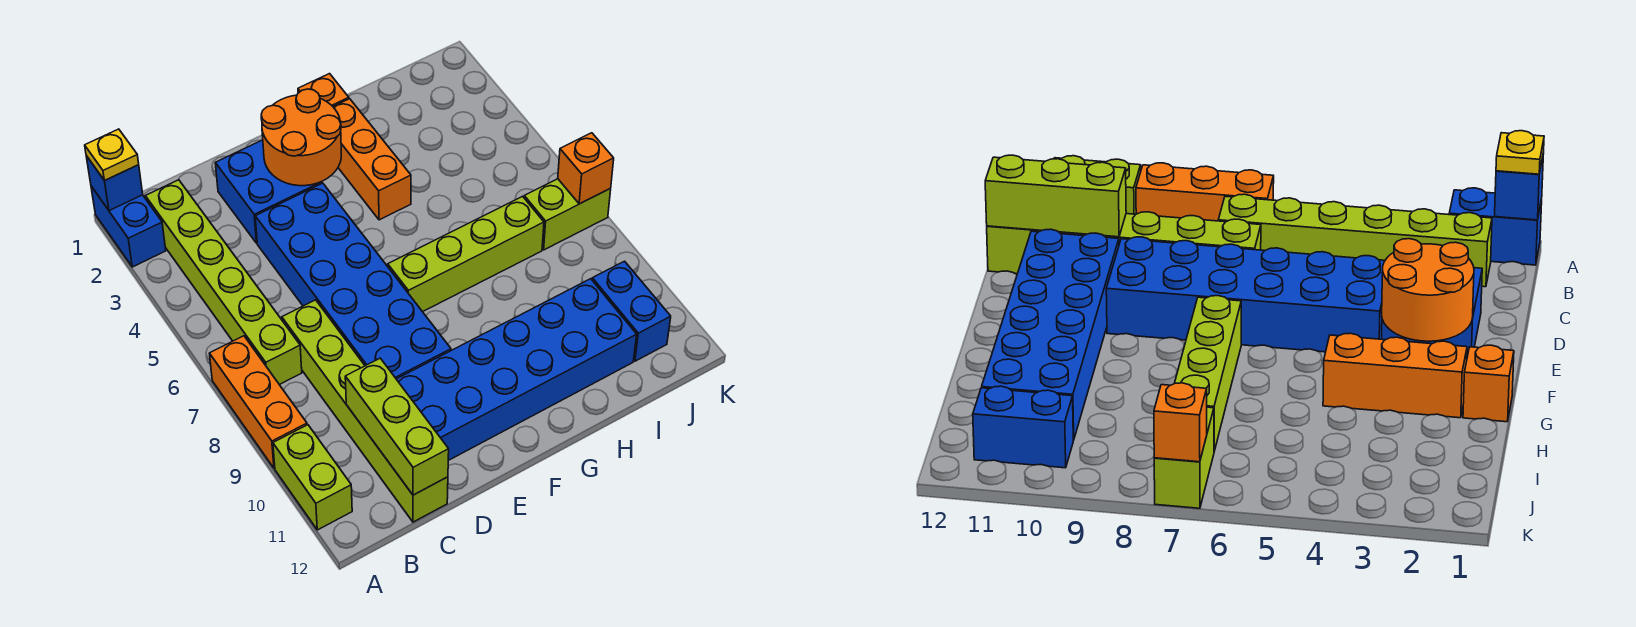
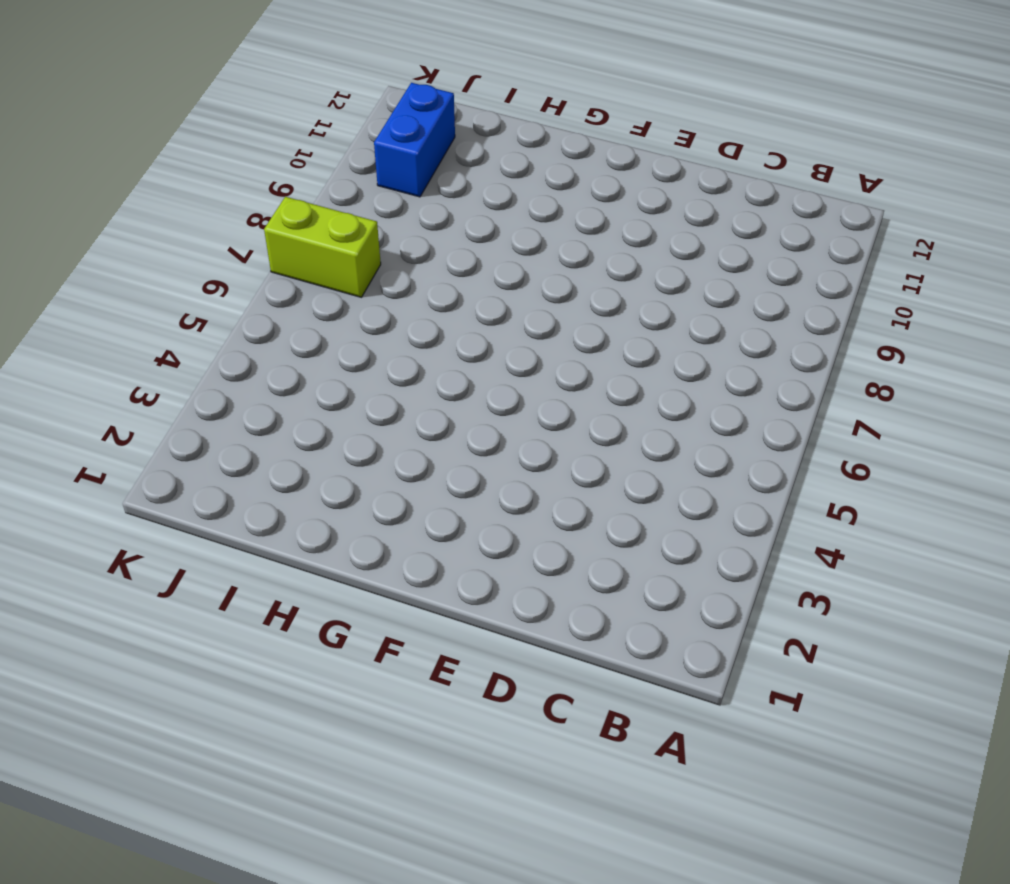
none -> blue 1x2 brick [91,186,166,267]
none -> orange 1x3 brick [209,336,307,468]
none -> lime 1x2 brick [273,425,352,530]

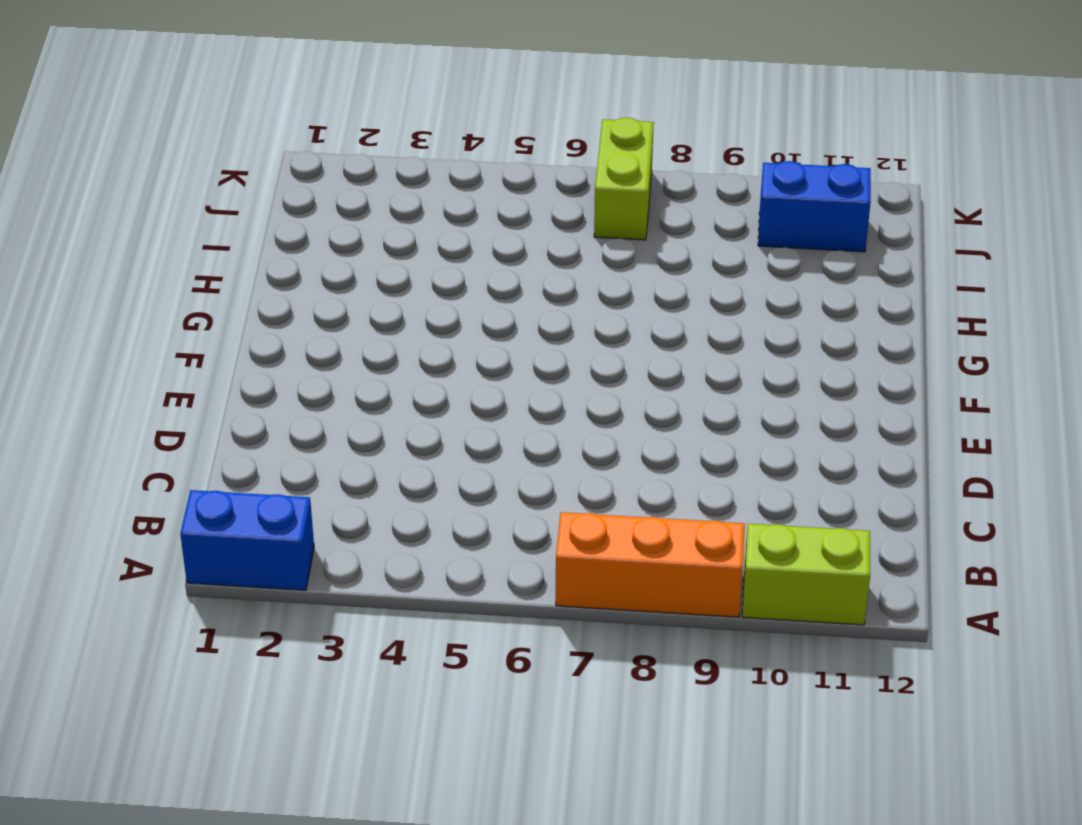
none -> lime 1x6 brick [146,180,302,385]
none -> lime 1x6 brick [282,300,448,522]
none -> blue 2x2 brick [215,140,322,243]

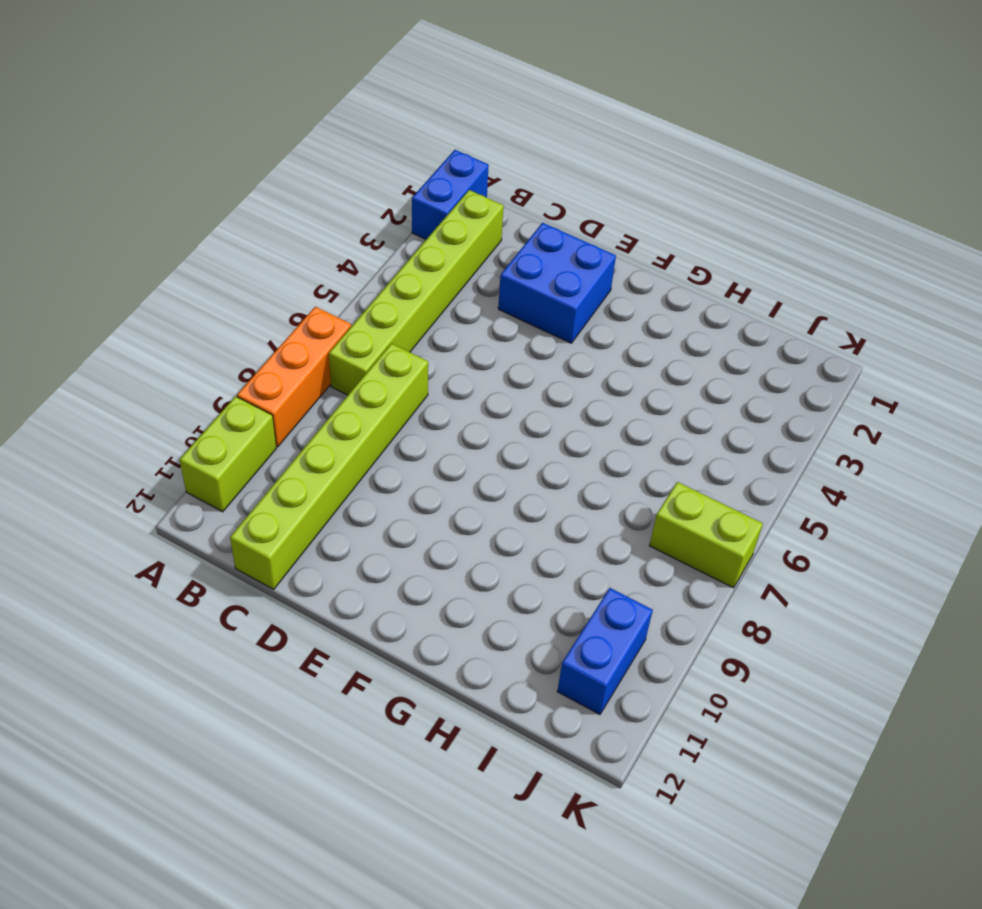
none -> blue 2x6 brick [255,183,451,379]
none -> blue 2x6 brick [397,279,637,461]
none -> lime 1x4 brick [388,196,544,312]

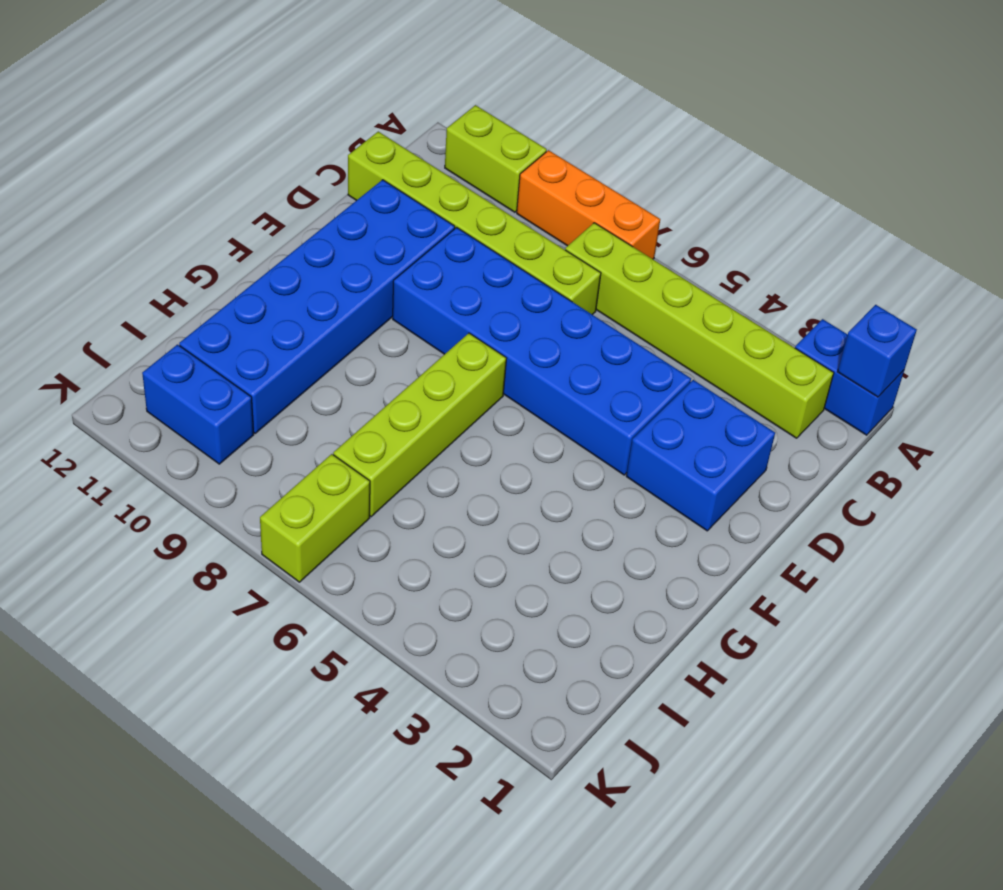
none -> orange 1x1 brick [298,74,349,106]
none -> orange 1x3 brick [333,99,411,220]
none -> lime 1x3 brick [345,358,449,495]

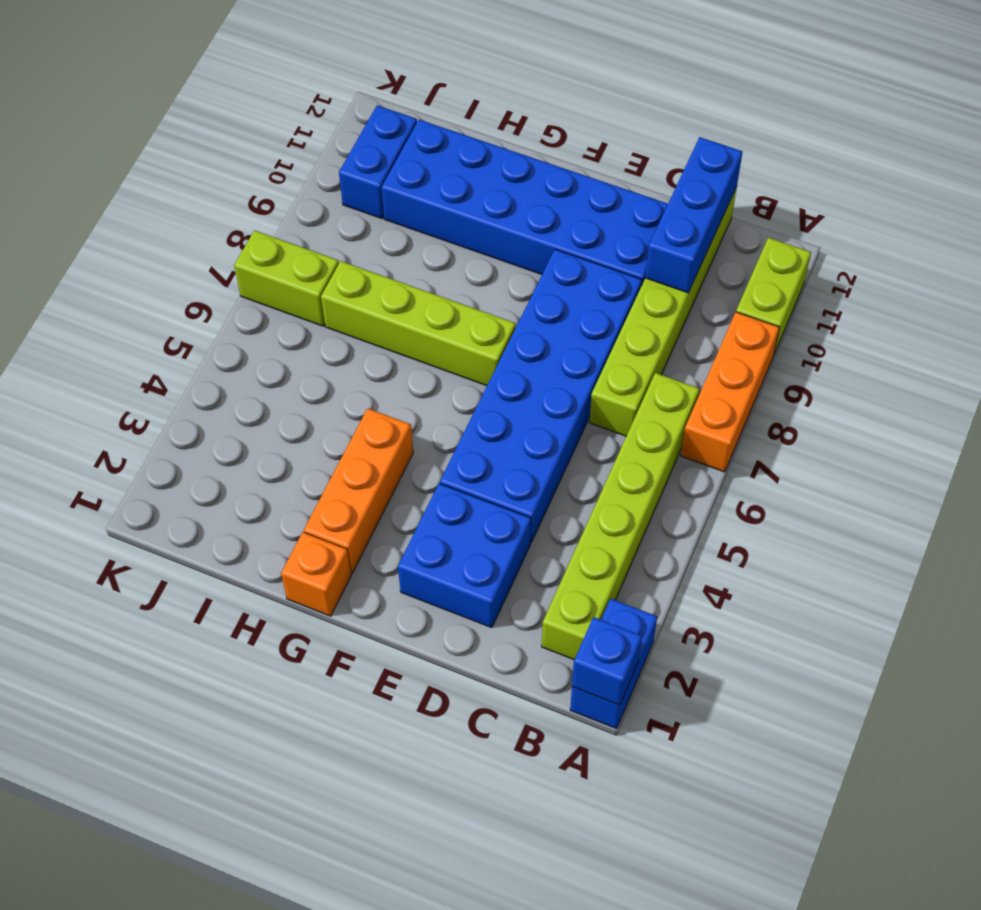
blue 1x3 brick [645,137,743,293] -> lime 1x3 brick [345,358,449,495]
none -> orange 2x2 round brick [261,89,341,186]
none -> orange 1x1 brick [558,133,614,204]
none -> yellow 1x1 plate [85,129,139,181]

